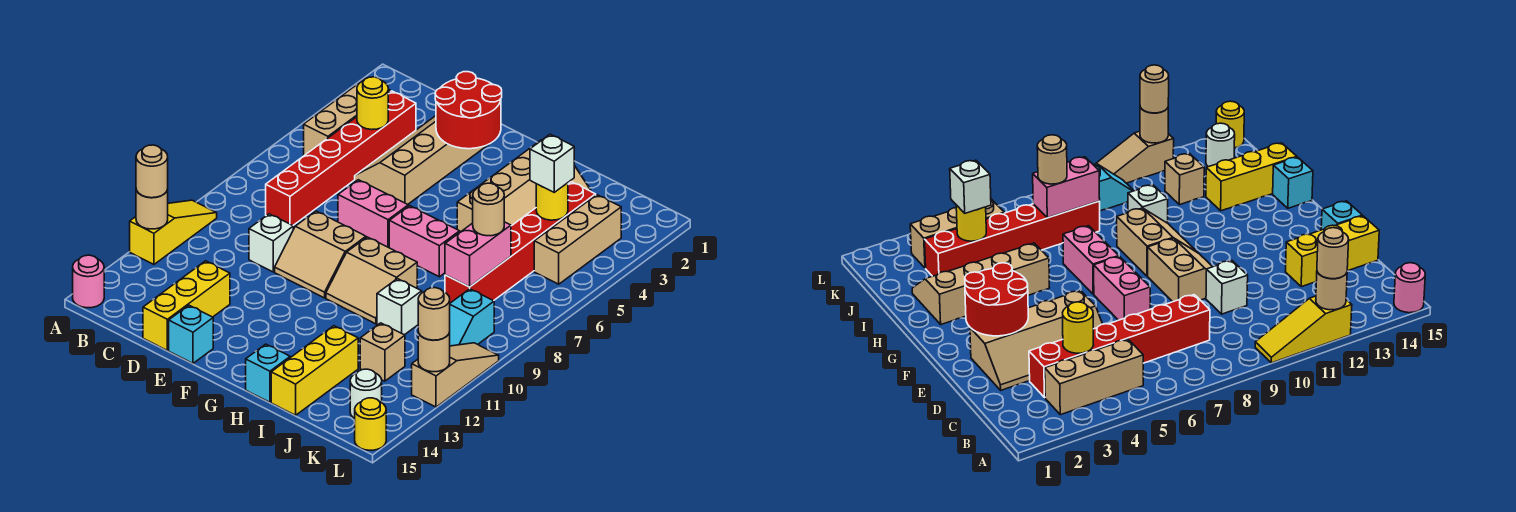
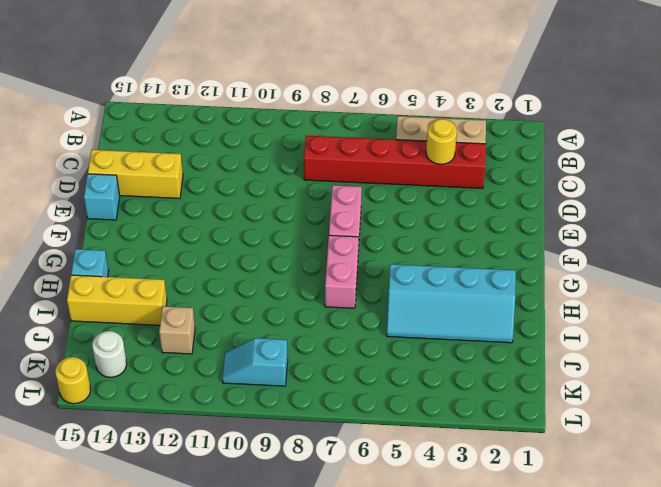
cyan 2x4 slope [387,264,516,343] -> tan 2x4 slope [457,140,591,232]
none -> yellow 1x3 slope [130,200,217,264]
none -> pink 1x1 round brick [73,255,104,308]
none -> tan 2x4 slope [355,116,487,204]
none -> white 1x1 brick [249,214,293,272]

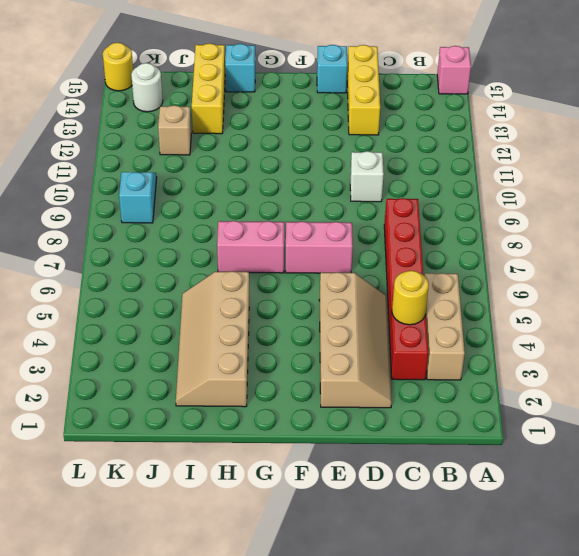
pink 1x1 brick [437,46,471,94] -> pink 1x1 round brick [73,255,104,308]
none -> yellow 1x3 slope [130,200,217,264]
none -> tan 2x2 slope [275,211,366,298]
none -> tan 2x2 slope [326,237,417,324]
none -> white 1x1 brick [377,279,422,335]

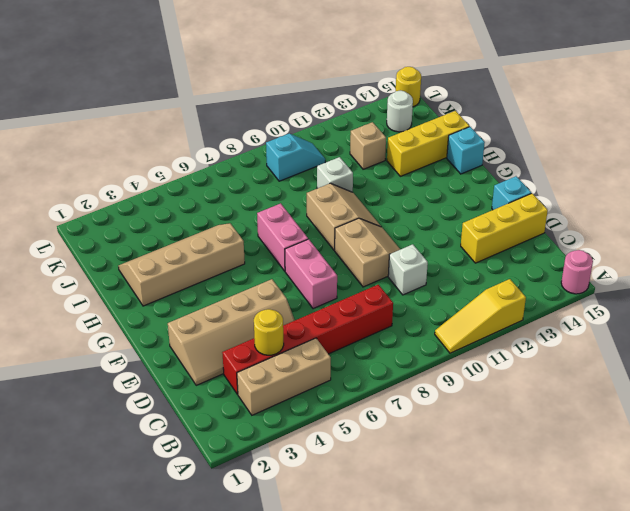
none -> red 1x6 brick [445,182,596,303]
none -> tan 1x3 brick [534,195,621,284]
none -> tan 1x3 slope [412,343,499,407]
none -> tan 1x1 round brick [136,190,168,229]

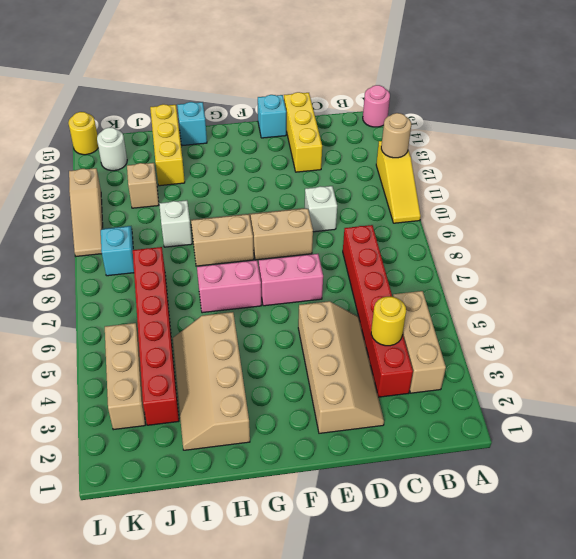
none -> red 2x2 round brick [435,72,502,149]
none -> yellow 1x1 round brick [536,183,568,220]
none -> pink 1x2 brick [445,222,511,287]
none -> tan 1x1 round brick [418,332,450,372]

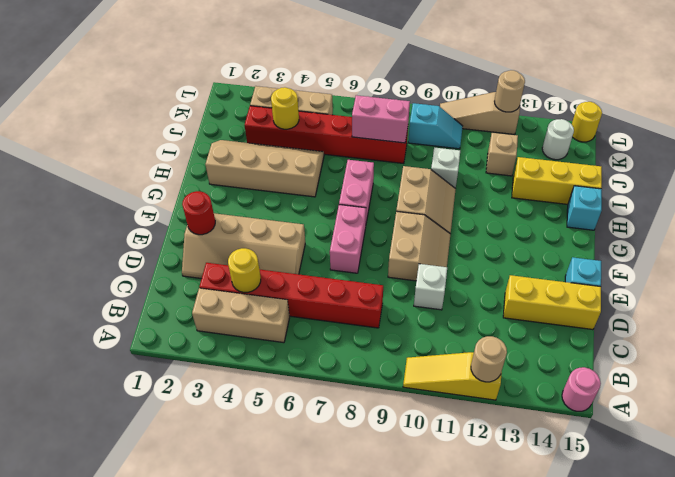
red 1x1 round brick [182,191,215,235] -> red 2x2 round brick [435,72,502,149]
none -> tan 1x1 round brick [136,145,168,198]
none -> white 1x1 brick [530,134,574,192]
none -> tan 1x1 round brick [473,183,504,236]
none -> tan 1x1 round brick [418,288,450,340]

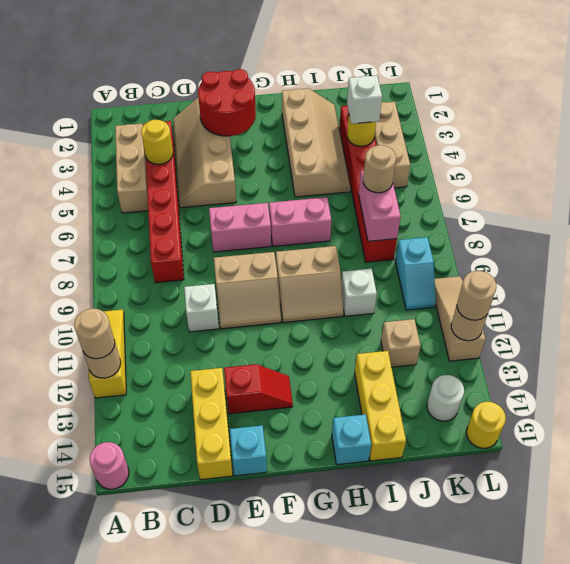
red 1x2 slope [224,364,293,414] -> none

